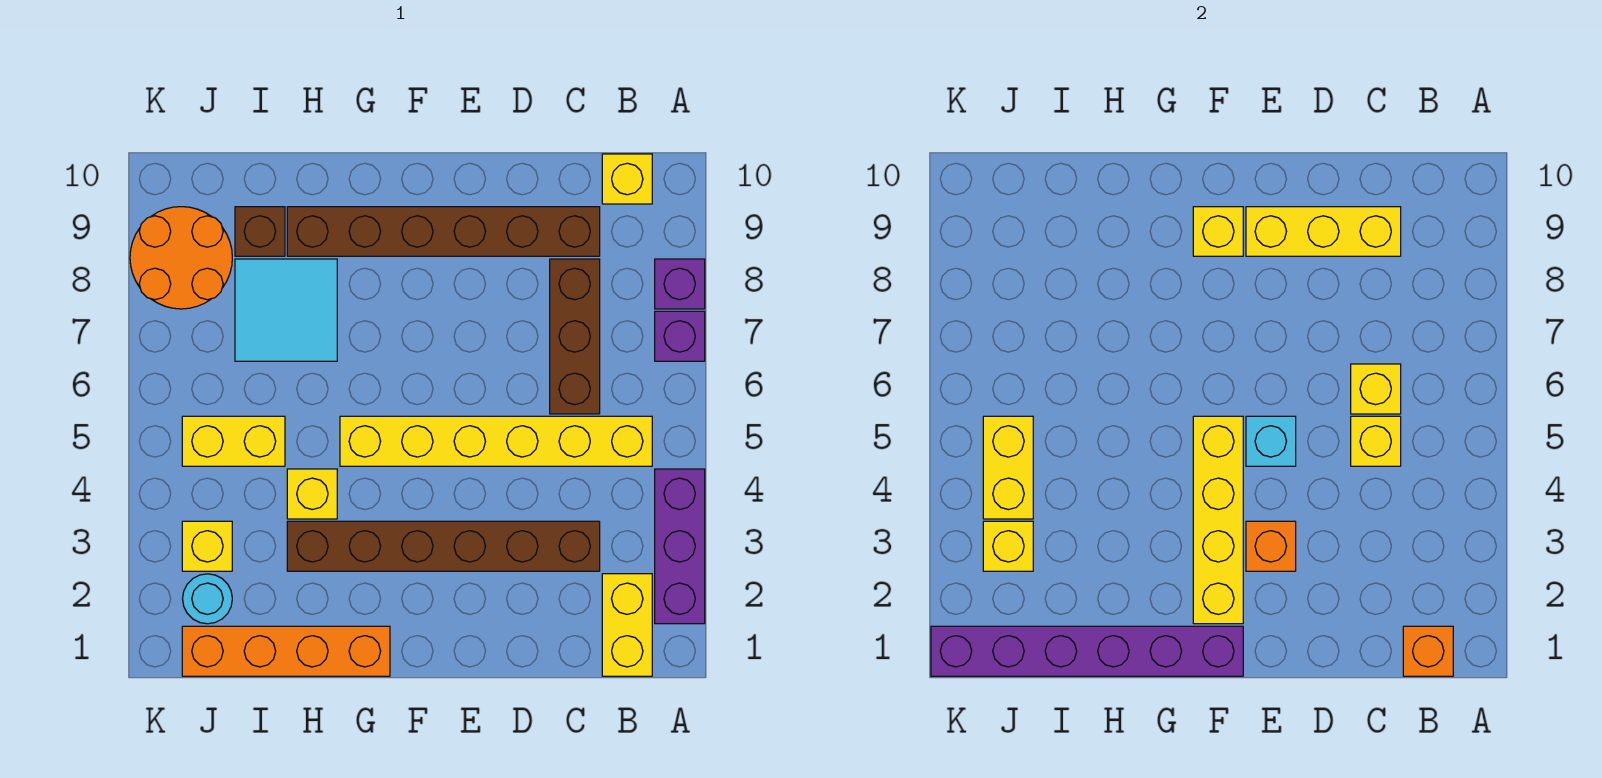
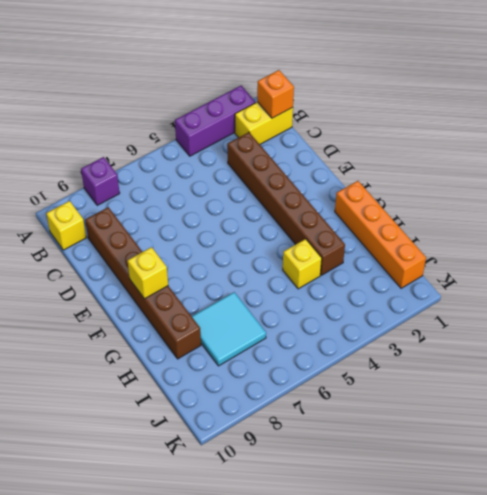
none -> purple 1x1 brick [655,311,705,361]
none -> yellow 1x6 brick [340,416,652,466]
none -> brown 1x3 brick [550,259,600,414]

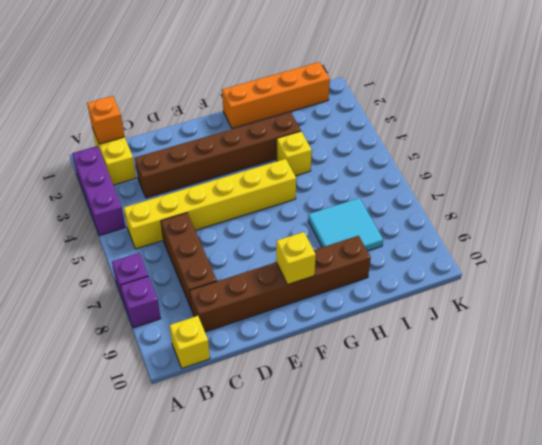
none -> yellow 1x2 brick [182,416,285,466]
none -> brown 1x1 brick [235,207,285,256]
none -> cyan 1x1 round brick [183,574,232,624]

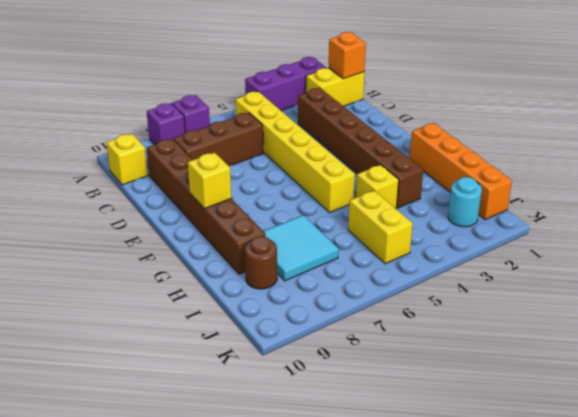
brown 1x1 round brick [245,236,277,289] -> brown 1x1 brick [235,207,285,256]
none -> yellow 1x1 brick [182,521,232,571]
none -> orange 2x2 round brick [130,207,232,309]
none -> yellow 1x1 brick [1351,416,1401,466]

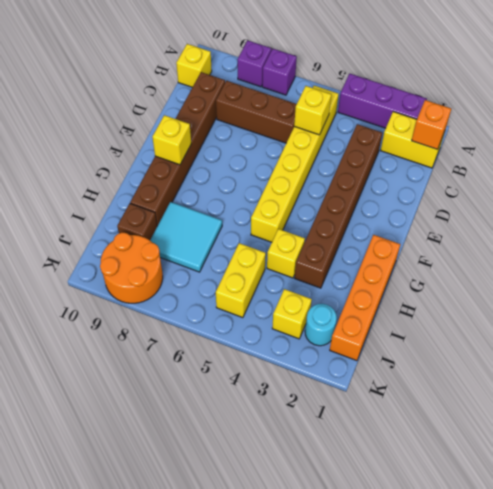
none -> yellow 1x1 brick [1351,364,1401,414]
none -> yellow 1x3 brick [1246,207,1401,256]
none -> orange 1x1 brick [1246,521,1296,571]

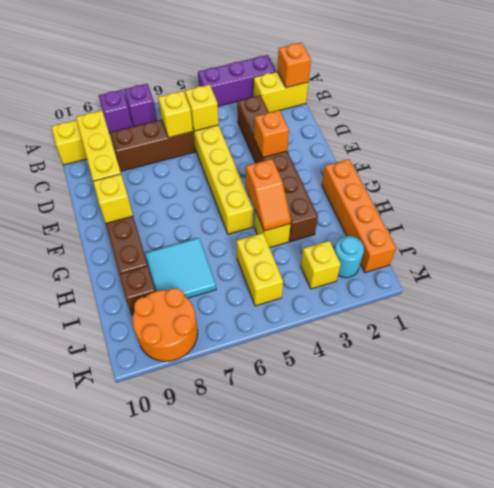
orange 1x2 slope [246,159,291,231] -> none
none -> cyan 1x1 brick [1246,416,1296,466]
none -> purple 1x6 brick [931,626,1243,676]
none -> yellow 1x4 brick [1193,416,1243,624]

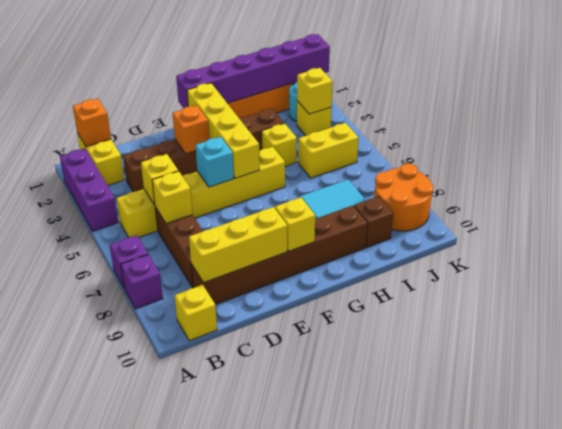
none -> yellow 1x2 brick [983,416,1033,519]

